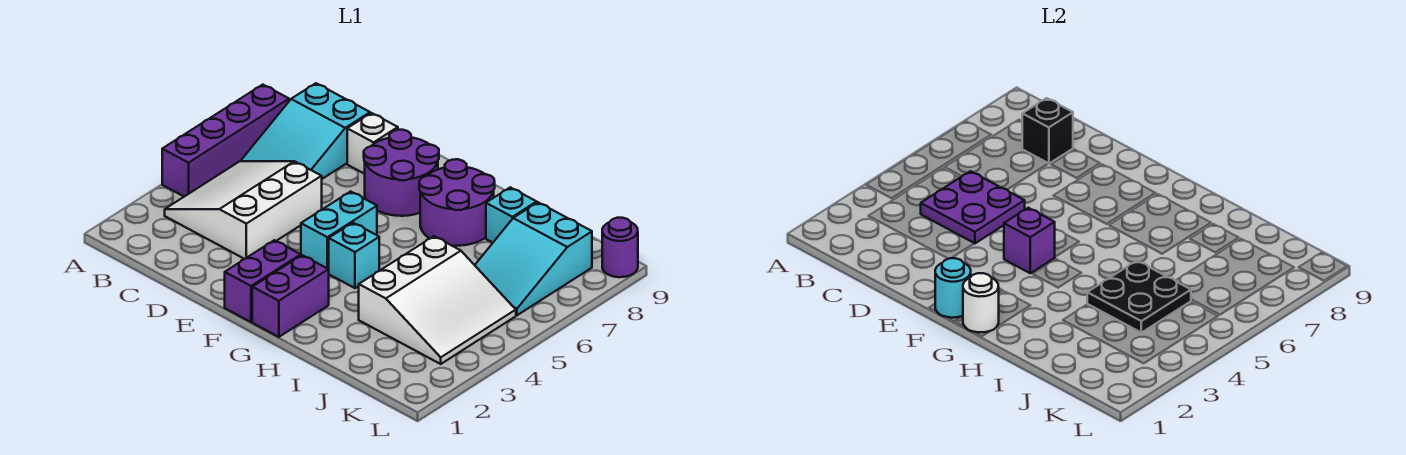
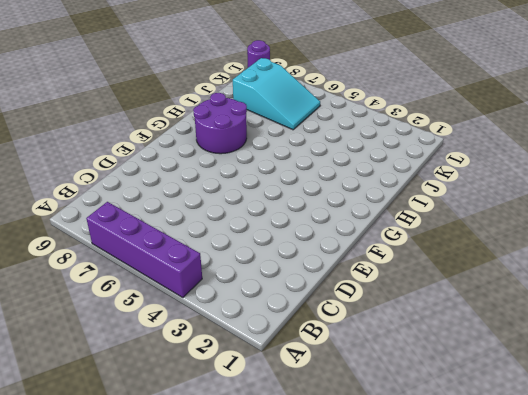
none -> white 3x3 slope [165,161,322,259]
none -> cyan 2x3 slope [241,83,370,179]
none -> white 1x1 brick [347,113,398,174]

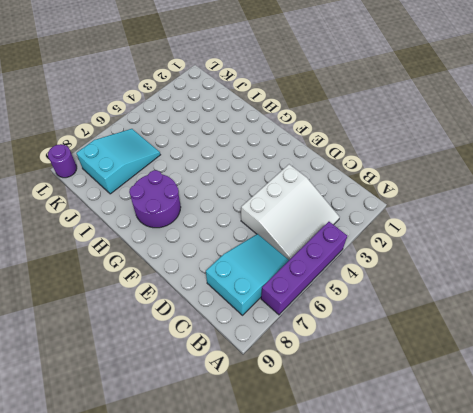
none -> white 1x1 brick [347,113,398,174]
none -> purple 2x2 round brick [364,130,439,216]
none -> purple 1x2 brick [225,240,301,322]

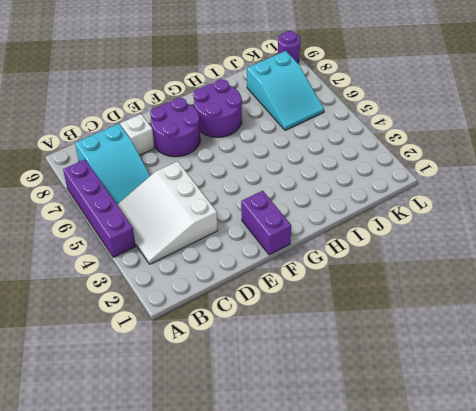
none -> cyan 1x2 brick [301,191,377,269]
none -> purple 1x2 brick [252,255,329,337]
none -> cyan 1x1 brick [329,223,379,288]

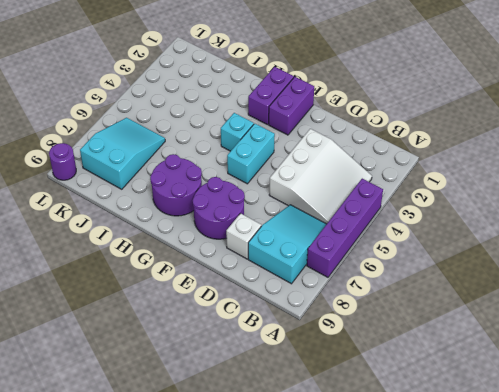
none -> white 3x3 slope [359,236,516,364]
none -> cyan 1x1 brick [486,187,537,243]
none -> purple 2x2 plate [921,171,1025,244]

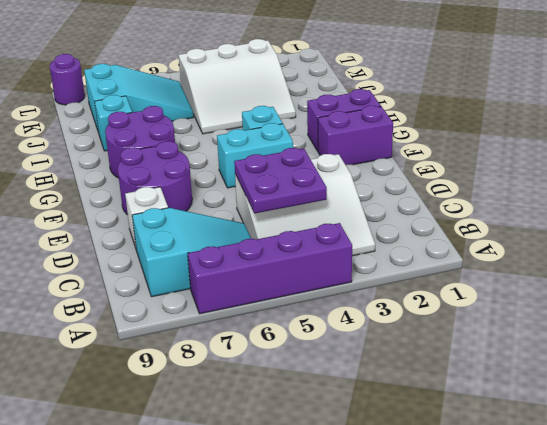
white 3x3 slope [179,39,296,134] -> white 3x3 slope turned to [359,236,516,364]
none -> black 1x1 brick [1022,98,1073,164]
none -> cyan 1x1 round brick [935,258,971,318]
none -> purple 1x1 brick [1004,208,1055,273]

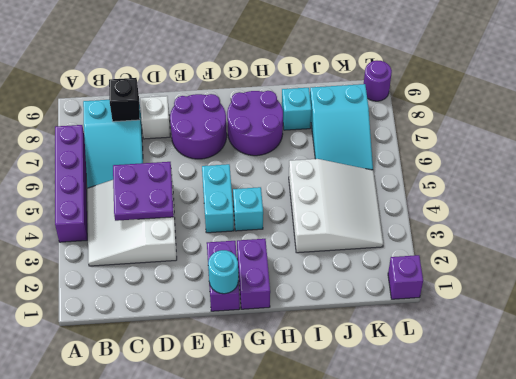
purple 1x1 brick [388,255,423,299] -> purple 1x1 brick moved to [1004,208,1055,273]
none -> white 1x1 round brick [963,273,999,332]
none -> black 2x2 plate [1087,261,1191,333]

